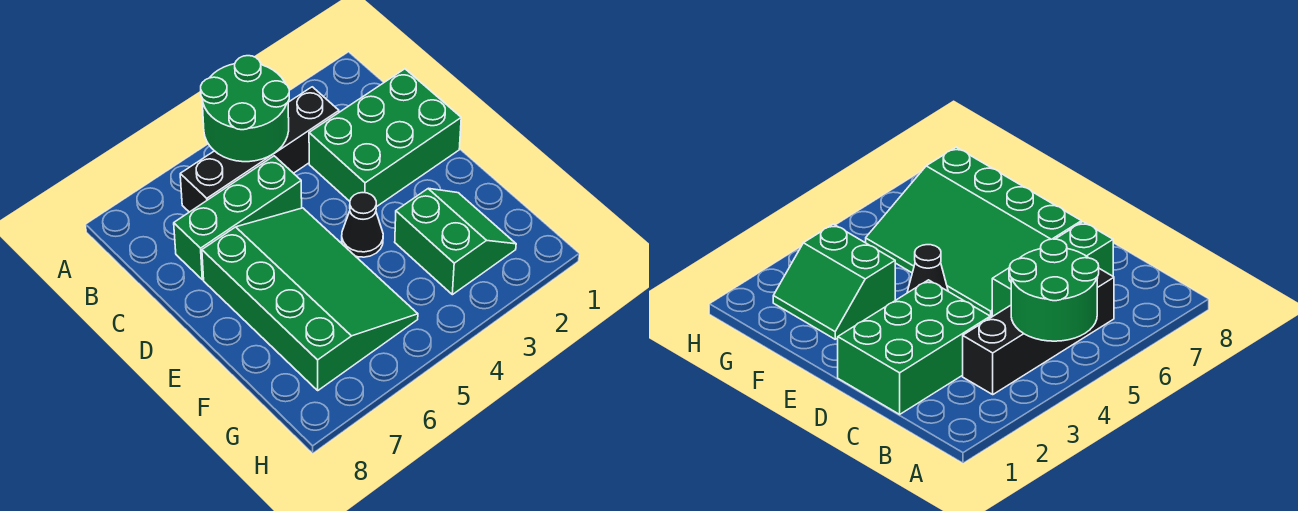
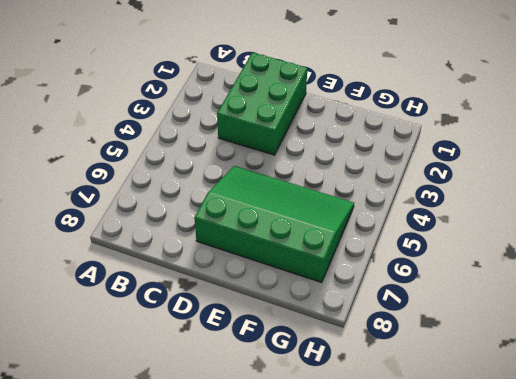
none -> black 1x4 brick [180,87,339,212]
none -> green 1x3 brick [174,156,302,280]

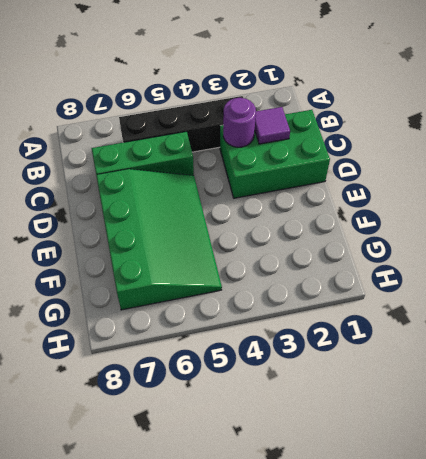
purple 1x1 tile [255,107,290,144] -> none
purple 1x1 round brick [223,98,256,147] -> none
none -> black 1x1 cone [342,193,383,257]
none -> green 2x2 slope [395,189,516,295]

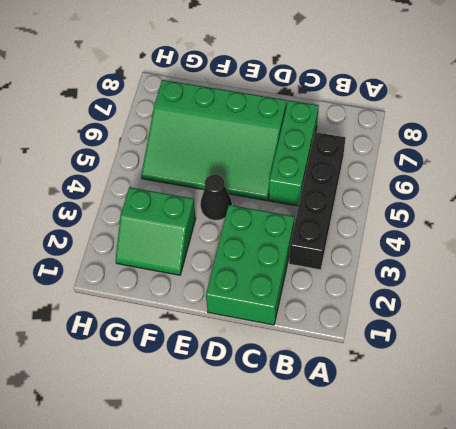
none -> green 2x2 round brick [201,56,289,162]

